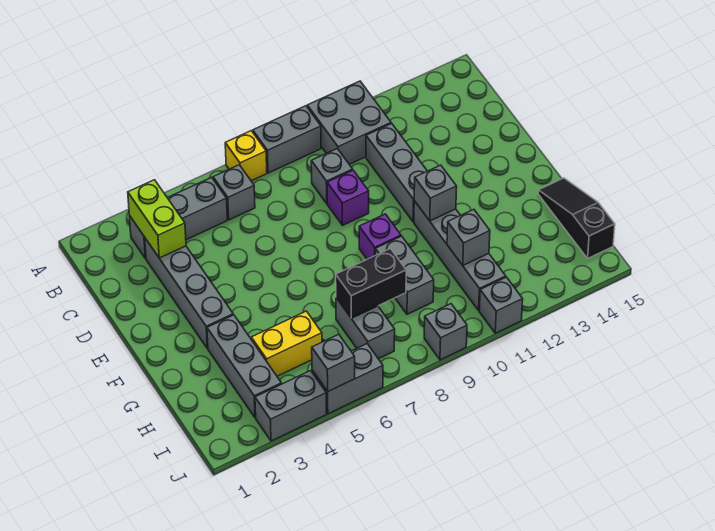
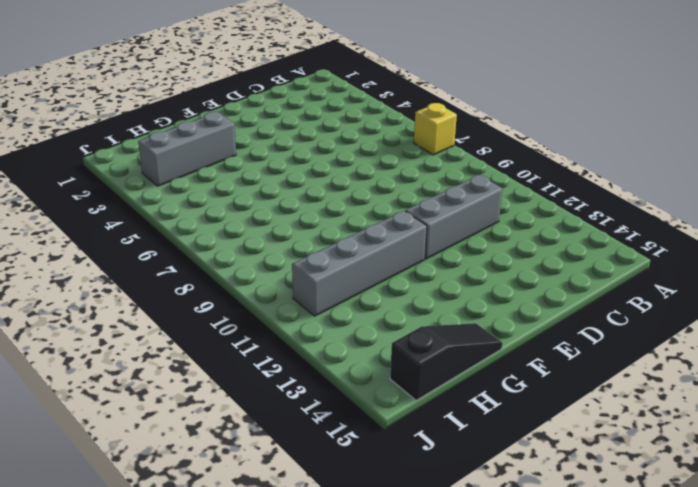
none -> grey 1x2 brick [253,106,321,173]
none -> grey 2x2 brick [307,81,391,164]
none -> grey 1x3 brick [129,177,227,258]

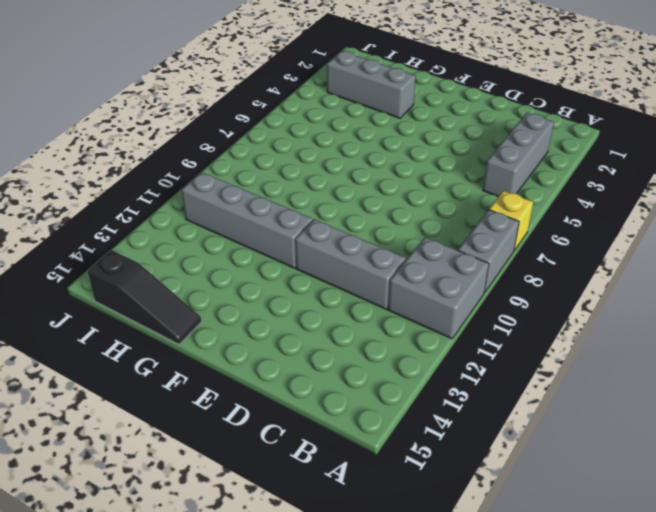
none -> grey 1x1 brick [213,165,255,220]
none -> grey 1x4 brick [145,238,233,348]
none -> grey 1x1 brick [311,149,353,203]

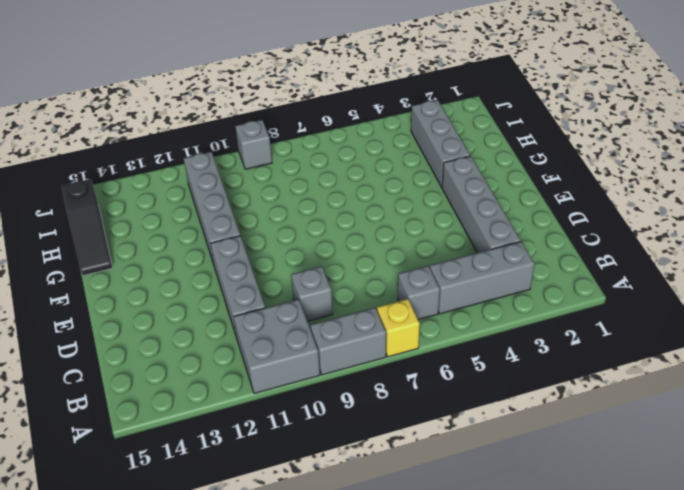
none -> purple 1x1 brick [327,170,369,225]
none -> purple 1x1 brick [359,214,401,259]
none -> grey 1x2 brick [375,236,434,314]

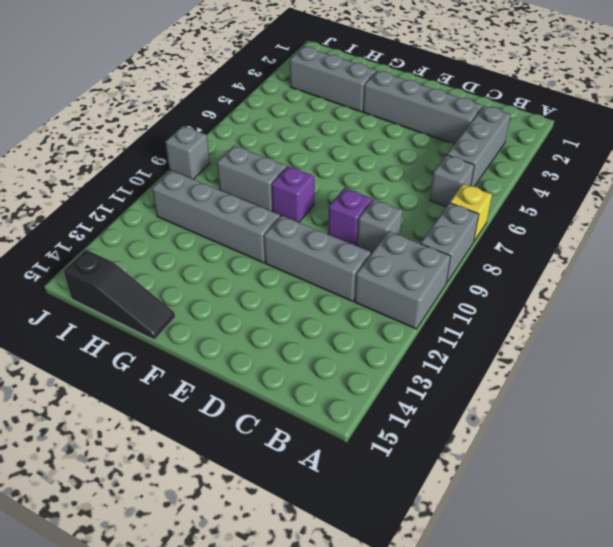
none -> yellow 1x2 brick [251,311,322,376]
none -> grey 1x2 brick [336,298,395,359]
none -> grey 1x2 brick [255,371,327,441]

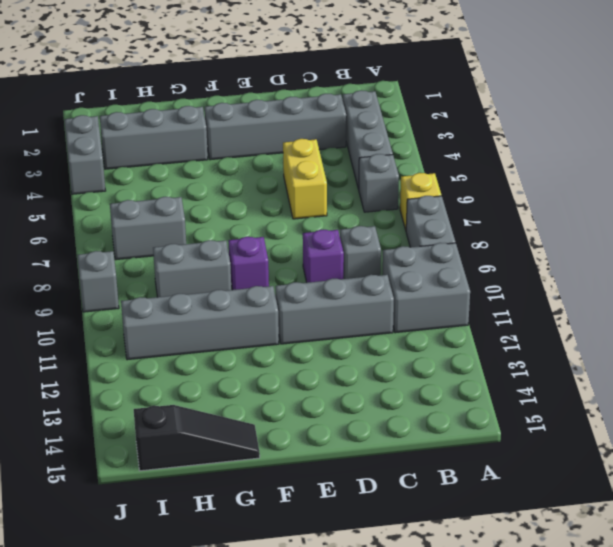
yellow 1x2 brick [283,139,327,219] -> yellow 1x2 brick moved to [251,311,322,376]
none -> grey 1x2 brick [312,344,383,414]
none -> grey 1x1 brick [479,277,523,333]
none -> lime 1x2 brick [128,180,186,258]

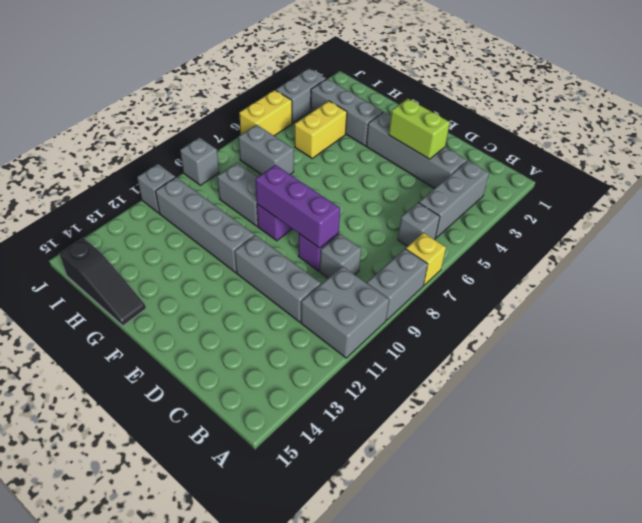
lime 1x2 brick [389,98,450,159] -> lime 1x2 brick moved to [128,180,186,258]
purple 1x3 brick [255,165,340,248] -> none
yellow 1x2 brick [239,90,292,136] -> grey 1x2 brick [312,344,383,414]
none -> grey 1x1 brick [414,165,457,221]
none -> black 1x2 brick [336,249,406,319]
none -> grey 1x1 brick [447,209,490,265]

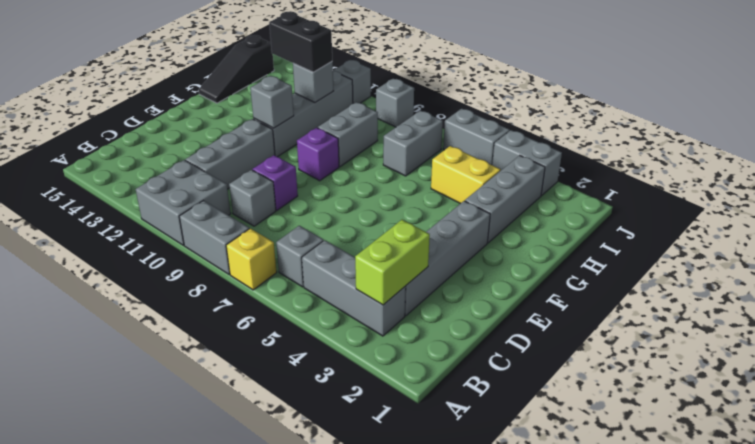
black 1x2 brick [269,11,332,72] -> black 1x2 brick moved to [336,249,406,319]
none -> grey 1x1 brick [312,334,355,391]

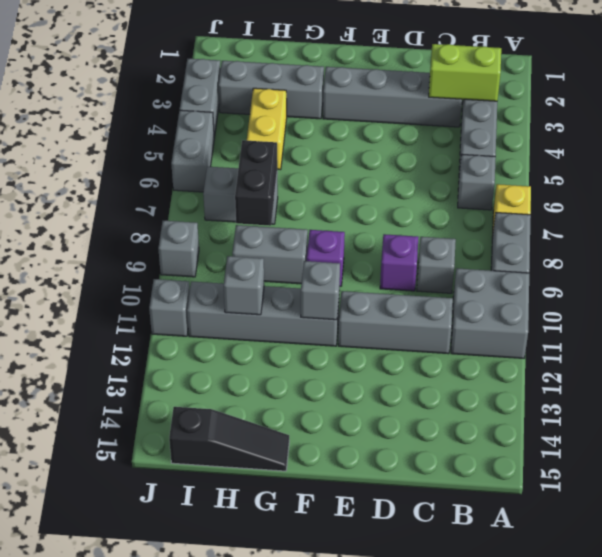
none -> grey 1x1 brick [312,334,355,391]

